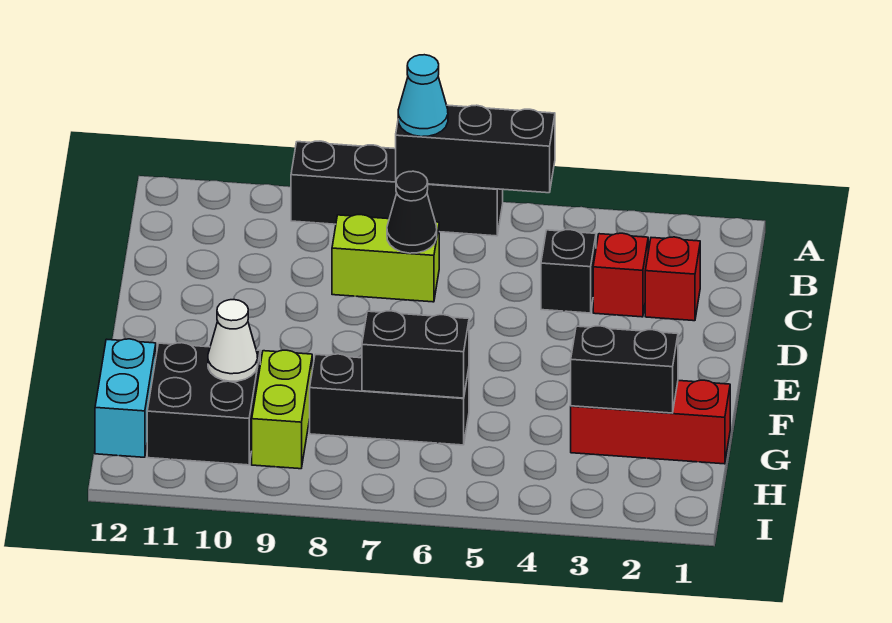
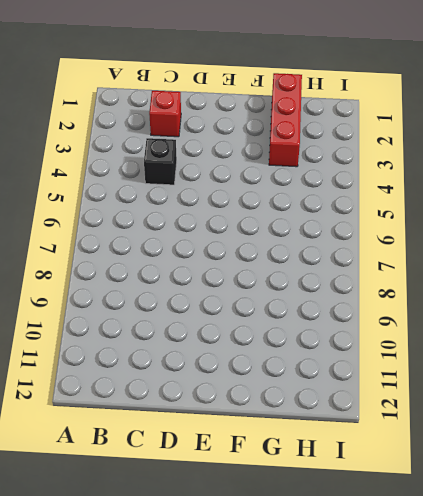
none -> black 1x4 brick [291,141,503,236]
none -> red 1x1 brick [593,233,648,317]
none -> lime 1x2 brick [332,215,439,302]

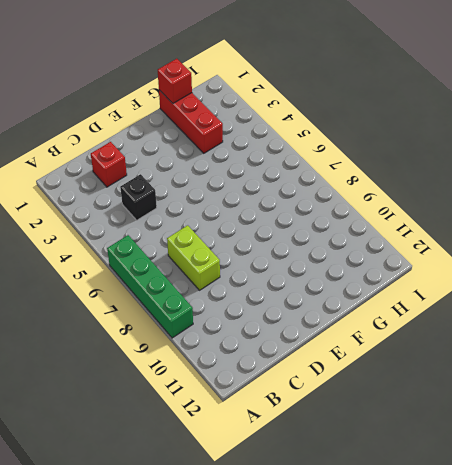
green 1x4 brick [107,235,193,338] -> black 1x4 brick [291,141,503,236]
red 1x1 brick [158,59,192,103] -> red 1x1 brick moved to [593,233,648,317]
none -> black 1x3 brick [310,354,469,445]
none -> lime 1x2 brick [252,350,312,469]
none -> black 2x2 brick [147,343,260,465]

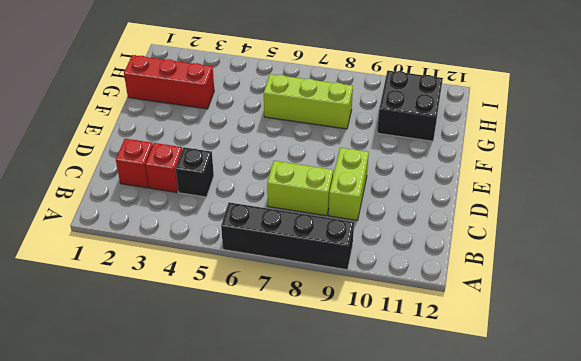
lime 1x2 brick [329,148,369,221] -> lime 1x2 brick moved to [252,350,312,469]
lime 1x3 brick [264,74,353,129] -> black 1x3 brick [310,354,469,445]
none -> cyan 1x2 brick [95,339,156,457]
none -> black 1x3 brick [396,105,555,193]
none -> black 1x1 cone [387,171,437,253]

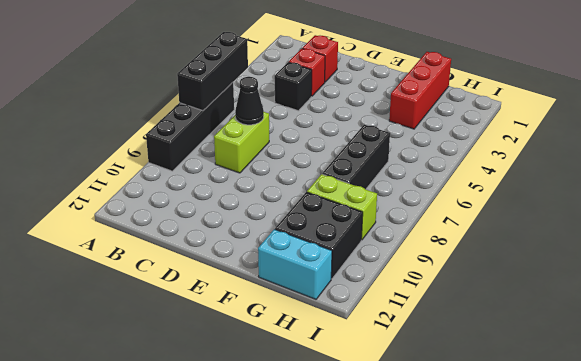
none -> black 1x2 brick [571,326,678,413]
none -> black 1x2 brick [362,311,469,398]
none -> white 1x1 cone [208,300,258,381]

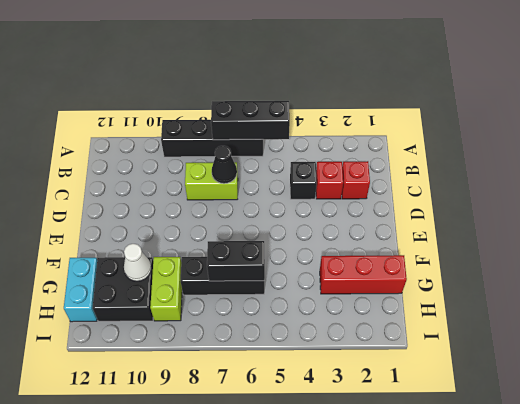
none -> black 1x2 brick [571,326,678,413]
none -> cyan 1x1 cone [398,55,448,137]

